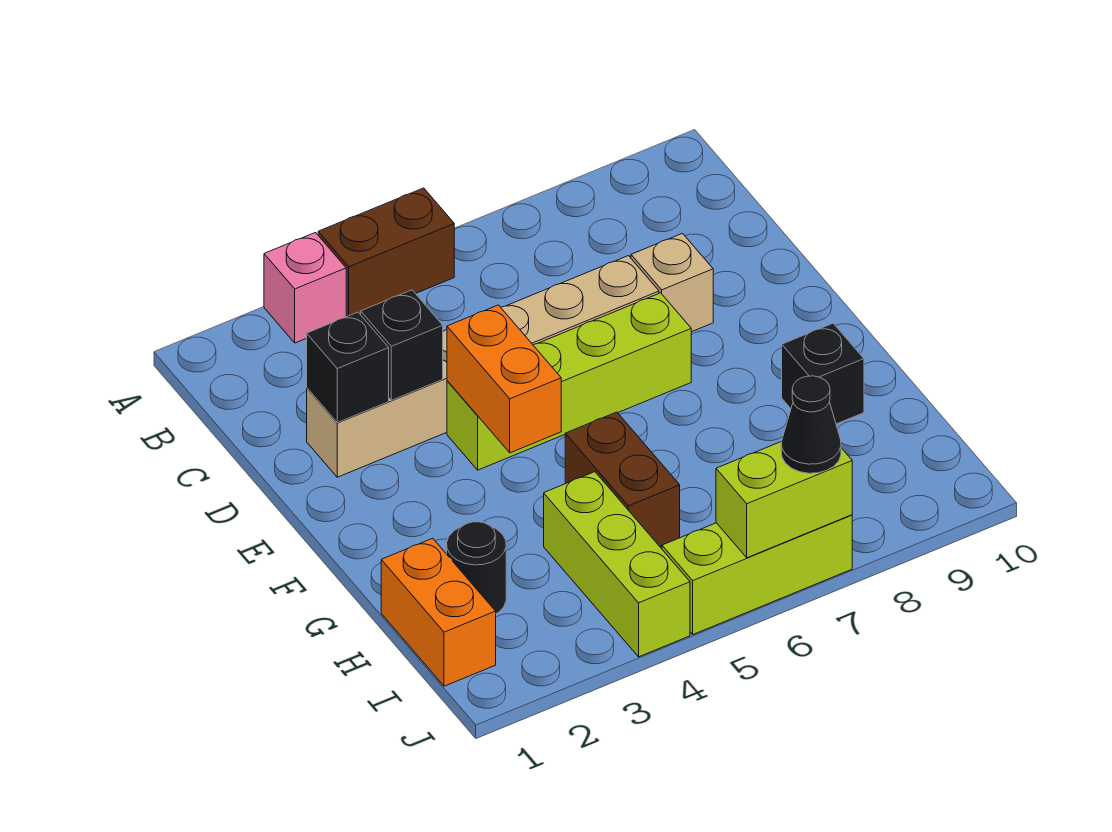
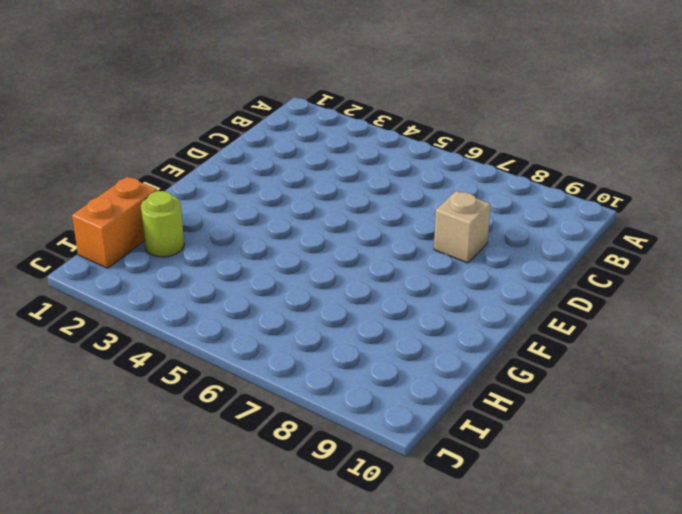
lime 1x1 round brick [141,191,184,257] -> black 1x1 round brick [447,522,506,614]
none -> pink 1x1 brick [264,233,346,343]
none -> brown 1x2 brick [318,188,454,317]
none -> tan 1x6 brick [307,256,659,477]

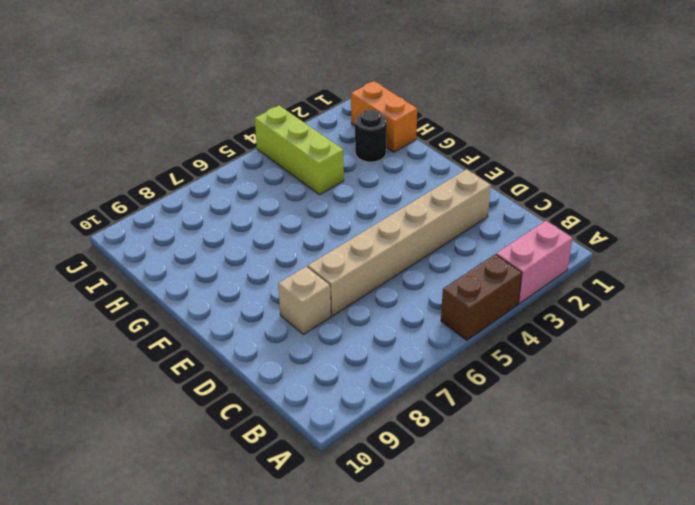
pink 1x2 brick [496,221,572,304] -> pink 1x1 brick [264,233,346,343]
none -> lime 1x4 brick [447,293,691,470]
none -> brown 1x2 brick [565,412,680,547]
none -> black 1x1 brick [782,323,864,424]

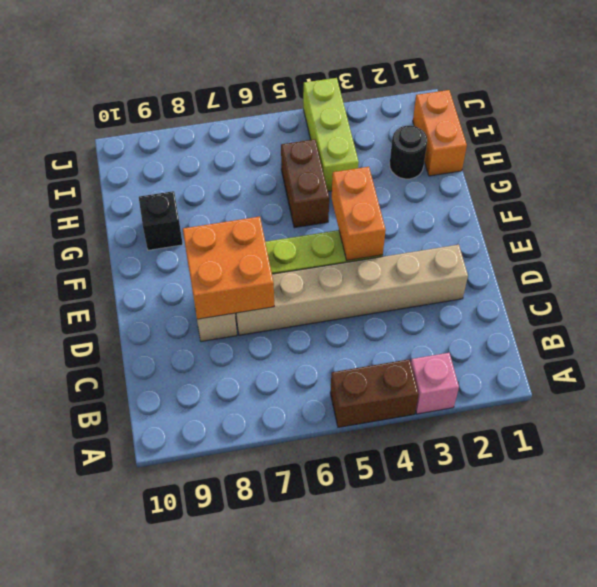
orange 2x2 brick [183,217,274,319] -> none
none -> lime 1x3 brick [662,515,852,634]
none -> black 1x1 brick [307,312,389,423]
none -> black 1x1 brick [361,290,443,400]

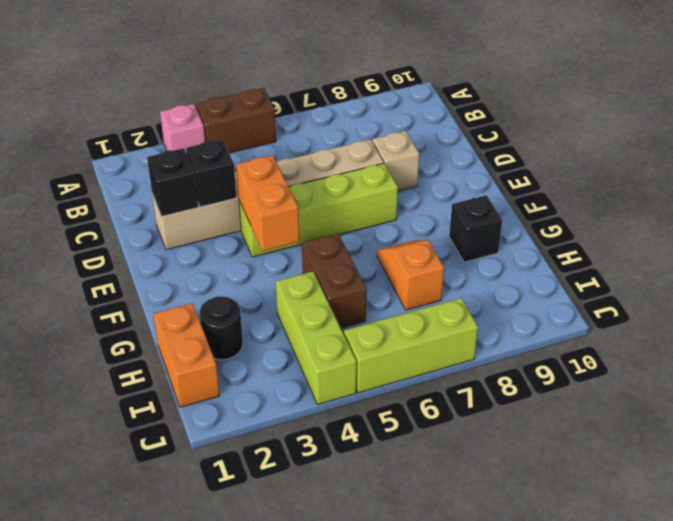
orange 1x2 slope [377,240,444,310] -> none
none -> lime 1x2 brick [716,442,852,558]
none -> black 1x1 cone [781,376,841,473]

